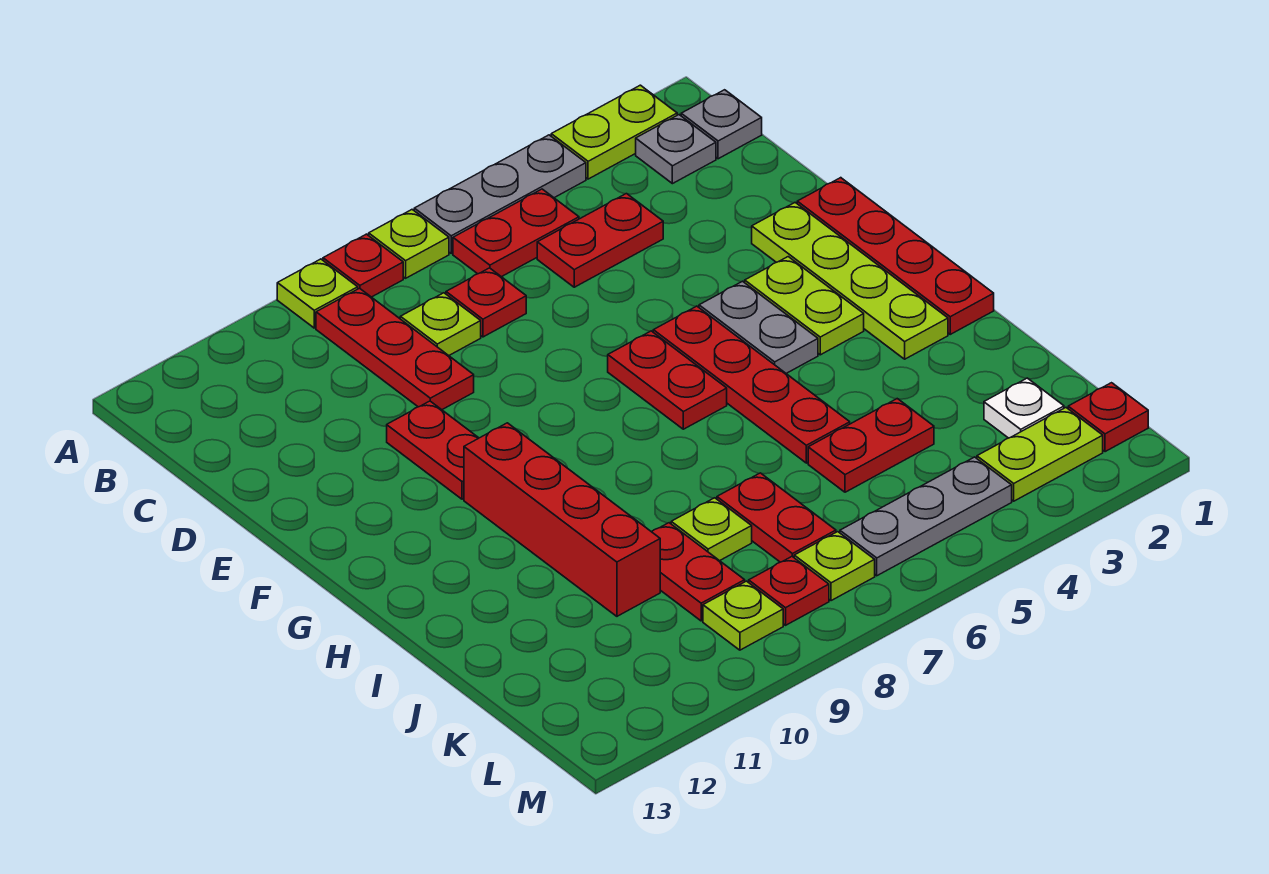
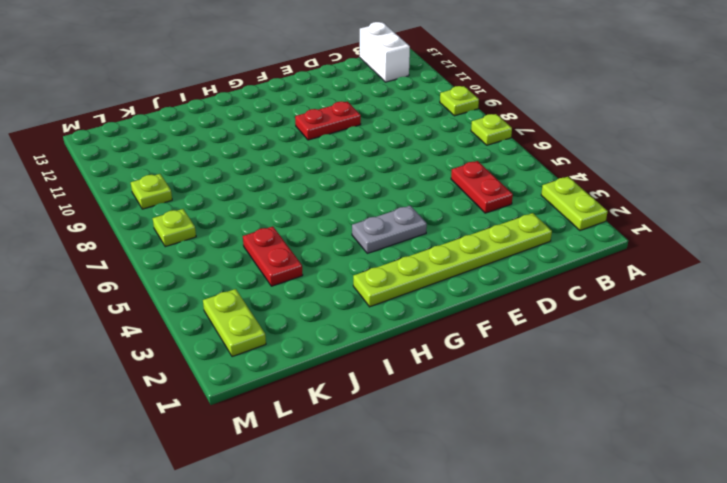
white 1x2 brick [360,22,410,82] -> none
lime 1x6 plate [353,213,552,307] -> lime 1x4 plate [752,203,948,359]
none -> grey 1x3 plate [414,135,586,253]
none -> red 1x1 plate [323,234,403,297]
none -> grey 1x1 plate [681,90,762,159]
none -> grey 1x1 plate [636,115,716,184]

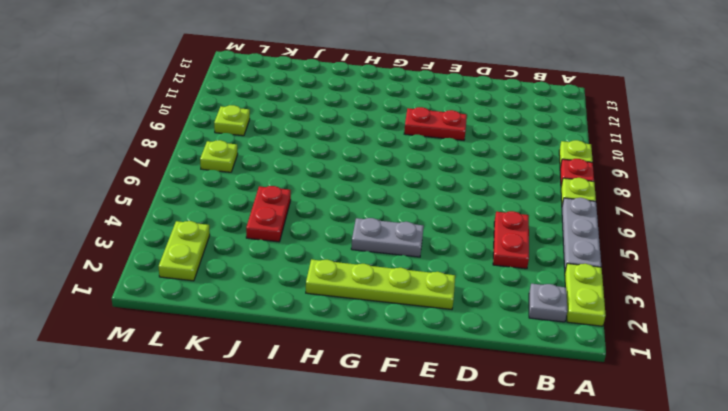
none -> grey 1x1 plate [681,90,762,159]
none -> red 1x2 plate [453,189,579,277]
none -> red 1x3 plate [316,288,474,410]
none -> red 1x1 plate [446,268,526,337]

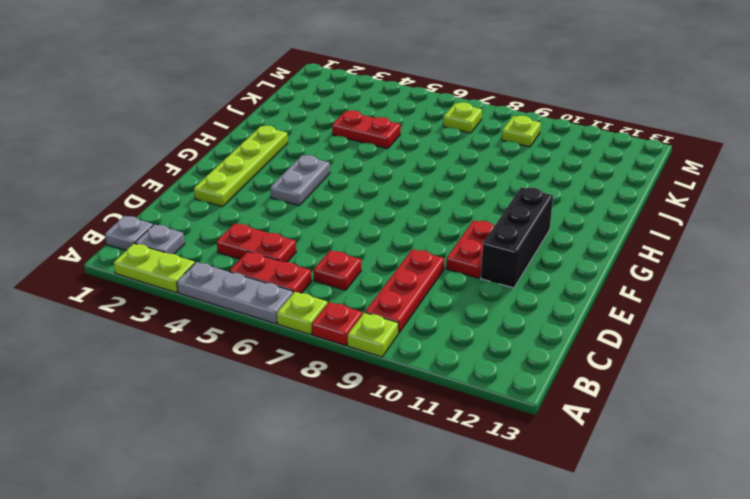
black 1x3 brick [481,187,553,288] -> none
none -> lime 1x1 plate [400,293,481,356]
none -> red 1x4 plate [797,178,994,334]
none -> lime 1x2 plate [745,257,864,355]
none -> red 1x4 plate [653,306,850,463]

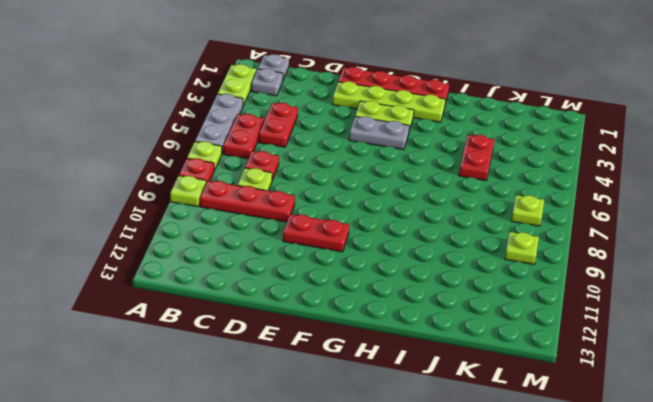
none -> red 1x4 plate [653,306,850,463]
none -> red 1x2 plate [608,331,727,429]
none -> red 1x4 brick [464,423,660,616]
none -> red 1x2 plate [717,473,836,562]

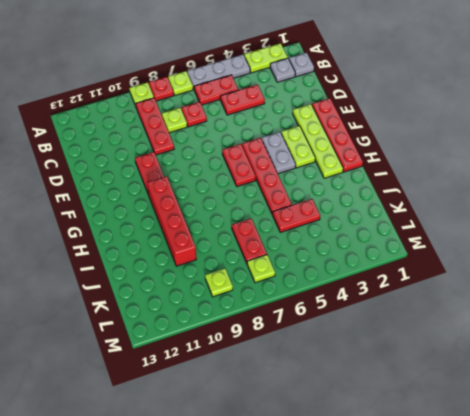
none -> lime 1x1 plate [671,498,752,561]
none -> red 1x2 plate [652,523,745,621]
none -> white 1x1 plate [984,378,1064,438]
none -> red 1x1 plate [1068,383,1148,452]

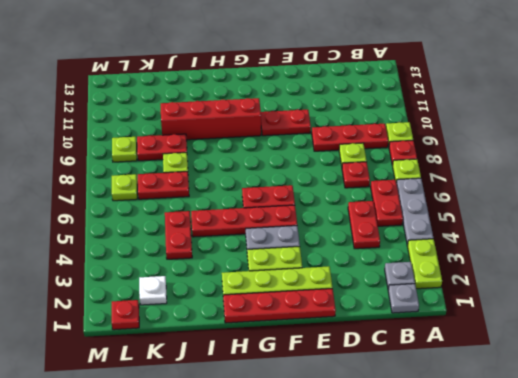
none -> lime 1x2 plate [977,408,1103,501]
none -> grey 1x3 plate [840,457,1012,576]
none -> red 1x1 plate [749,557,829,625]

